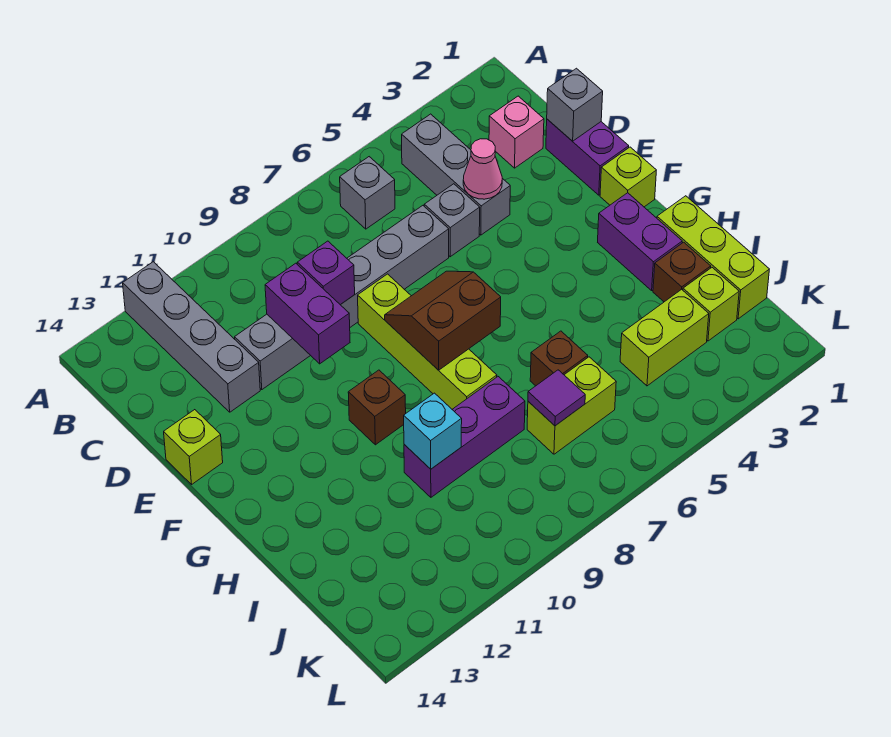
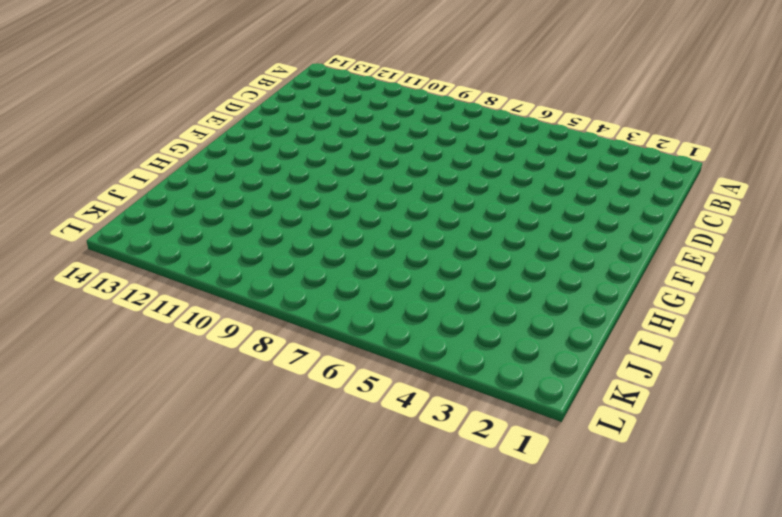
none -> grey 1x4 brick [123,262,260,412]
none -> grey 1x3 brick [402,114,510,235]
none -> grey 1x1 brick [340,157,395,229]

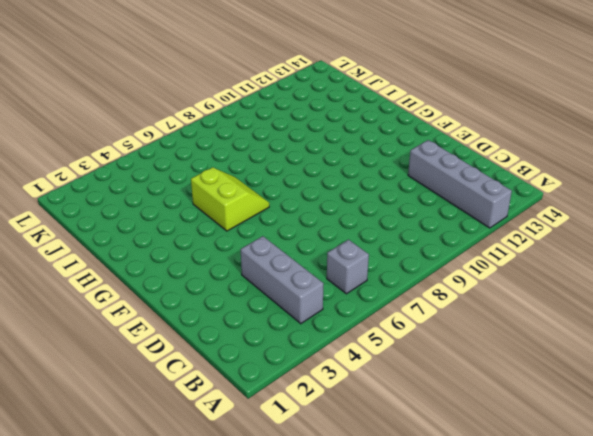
lime 2x2 slope [191,167,269,231] -> none
none -> pink 1x1 brick [489,96,544,168]
none -> purple 1x2 brick [546,119,629,195]
none -> grey 1x1 brick [424,184,480,257]

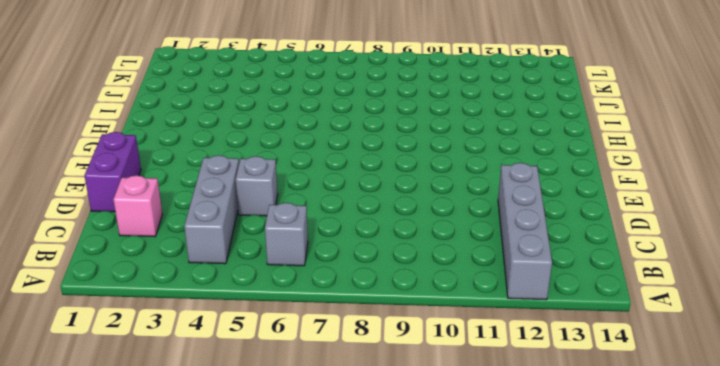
none -> grey 1x6 brick [235,206,449,390]
none -> lime 1x4 brick [358,274,497,409]
none -> lime 1x1 brick [164,410,223,484]

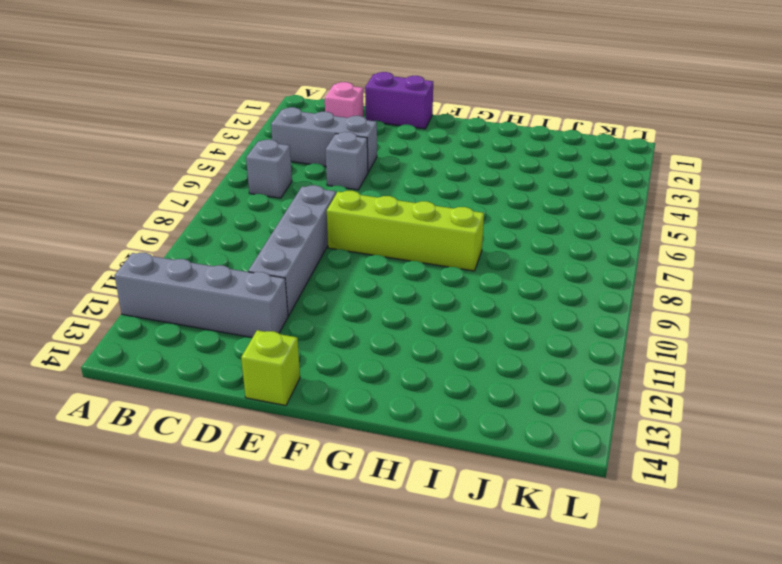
grey 1x4 brick [248,185,336,316] -> grey 1x6 brick [235,206,449,390]
none -> lime 1x1 brick [600,147,656,207]
none -> purple 1x2 brick [598,193,682,290]
none -> brown 1x1 brick [348,370,406,445]

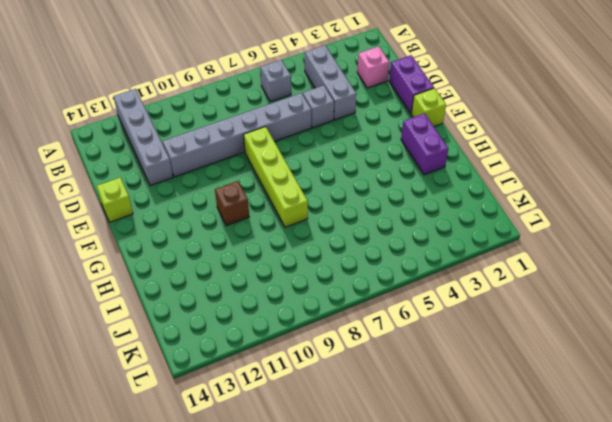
none -> lime 1x3 brick [657,196,769,319]
none -> brown 1x1 brick [653,242,711,302]
none -> brown 1x1 brick [530,331,588,386]

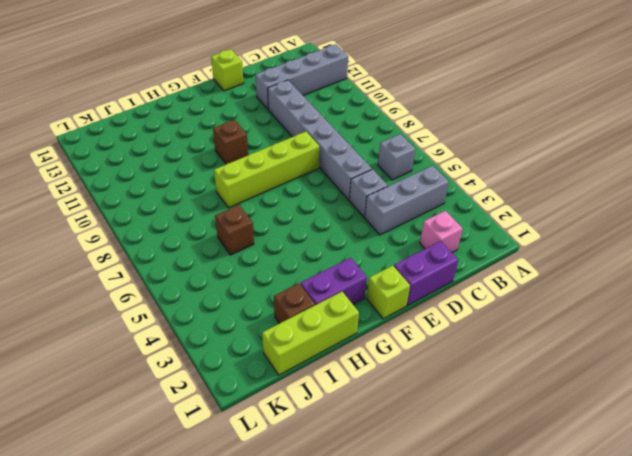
none -> purple 1x3 brick [404,377,525,497]
none -> lime 1x1 brick [683,268,739,341]
none -> lime 1x2 brick [620,289,709,386]

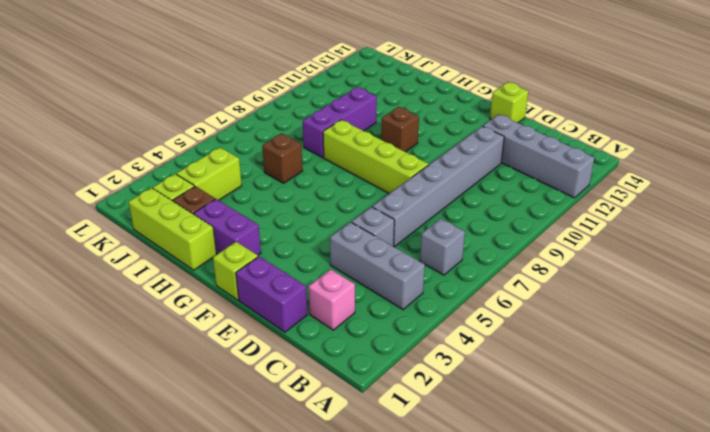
none -> lime 1x2 brick [527,357,616,454]
none -> grey 1x1 brick [547,68,603,141]
none -> pink 1x1 cone [463,139,502,199]

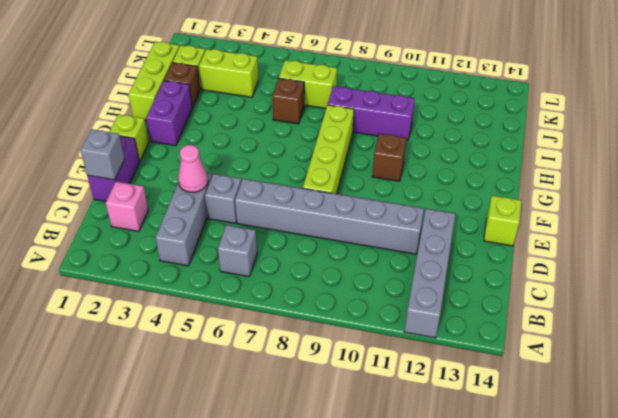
none -> purple 1x1 brick [297,241,355,305]
none -> purple 1x2 brick [265,263,350,364]
none -> brown 2x2 slope [385,271,501,370]

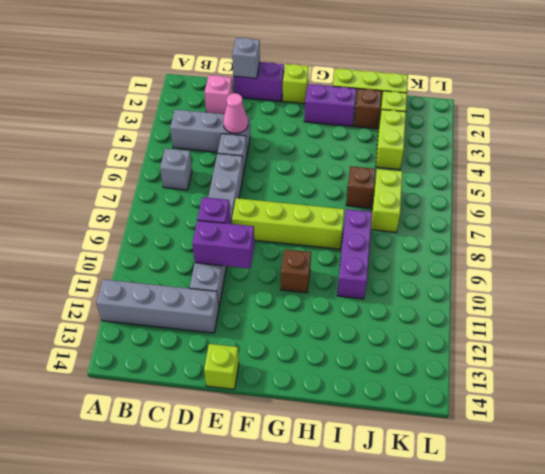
none -> brown 2x2 slope [385,271,501,370]
none -> cyan 1x1 brick [404,393,462,469]
none -> purple 1x1 tile [528,370,585,426]

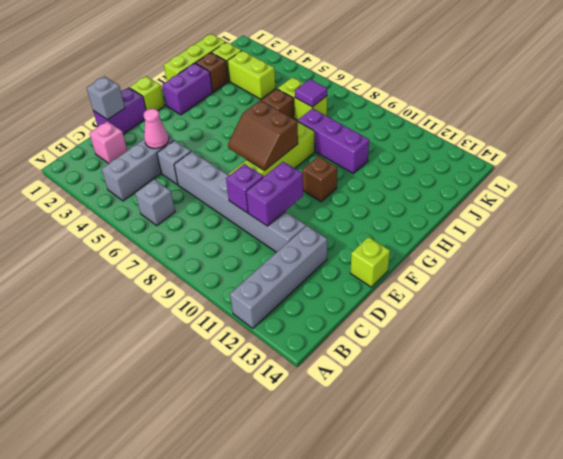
none -> cyan 1x1 brick [404,393,462,469]

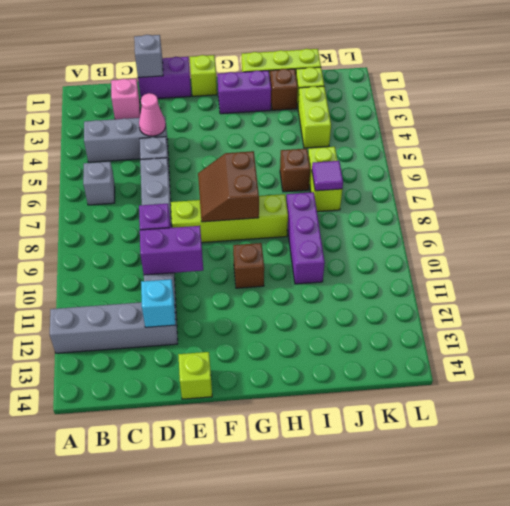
cyan 1x1 brick [141,279,175,327] -> cyan 1x1 brick moved to [404,393,462,469]

